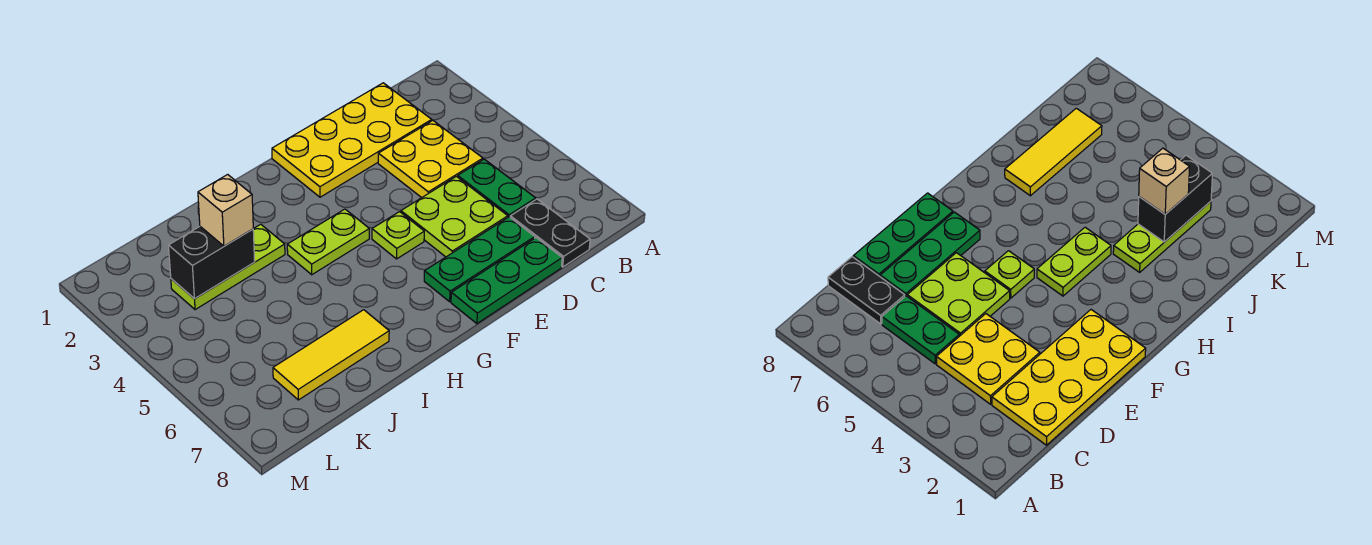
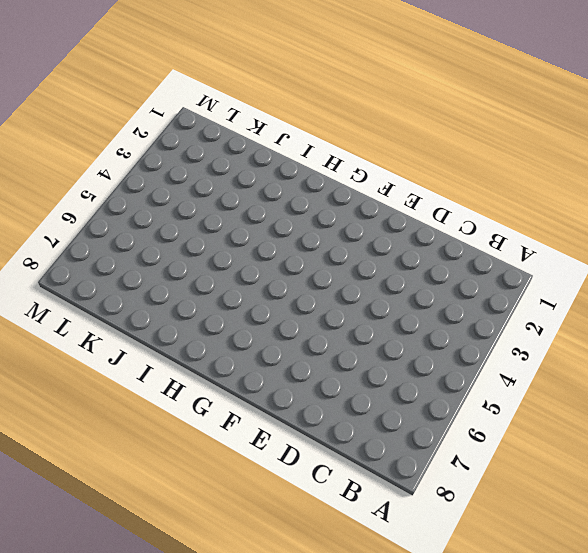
none -> yellow 2x4 plate [272,83,432,197]
none -> yellow 2x2 plate [378,121,483,198]
none -> green 1x2 plate [458,159,536,217]

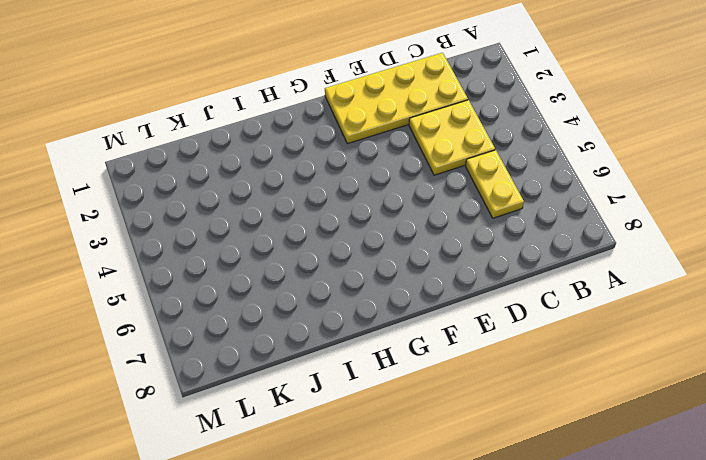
yellow 1x2 plate [466,150,524,218] -> green 1x2 plate [458,159,536,217]
none -> black 1x2 plate [510,199,590,267]
none -> lime 2x2 plate [401,176,508,257]
none -> green 1x3 plate [424,217,535,302]

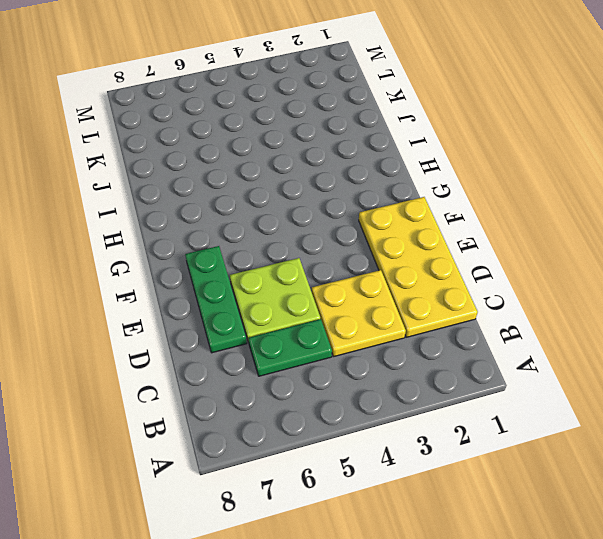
none -> black 1x2 plate [510,199,590,267]
none -> green 1x3 plate [451,238,562,324]
none -> lime 1x1 plate [372,212,424,259]

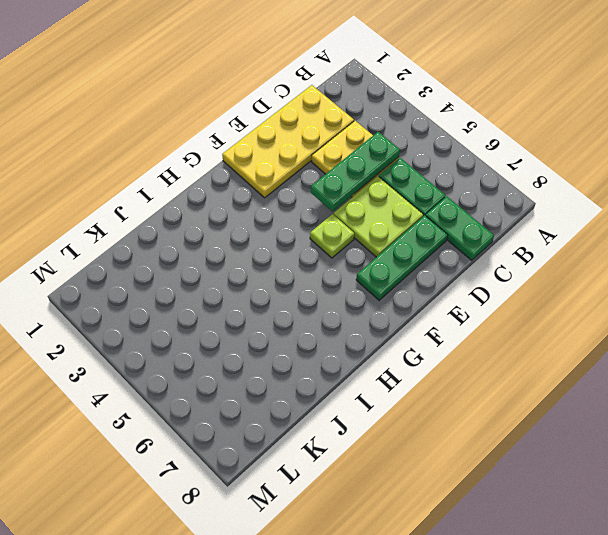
green 1x3 plate [311,132,400,211] -> green 1x3 plate moved to [451,238,562,324]
green 1x2 plate [426,196,494,260] -> black 1x2 plate [510,199,590,267]
none -> lime 1x2 plate [287,209,369,275]
none -> lime 1x3 plate [171,224,285,310]
none -> yellow 1x3 tile [273,310,389,400]

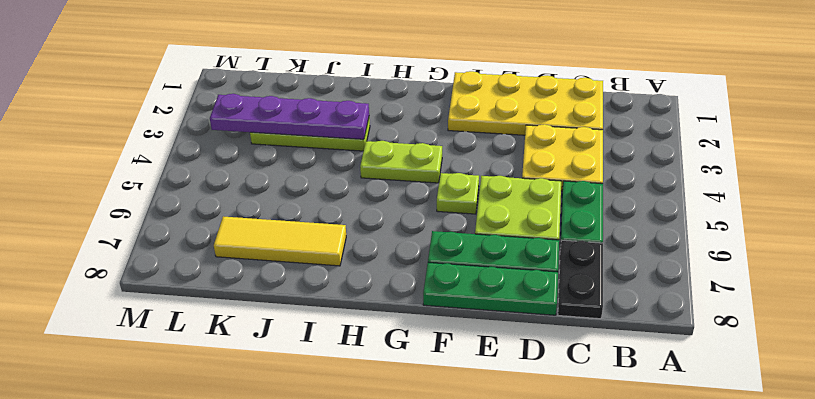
purple 1x4 plate [210,94,369,139] -> black 1x2 brick [169,227,255,299]
none -> tan 1x1 brick [198,175,253,246]

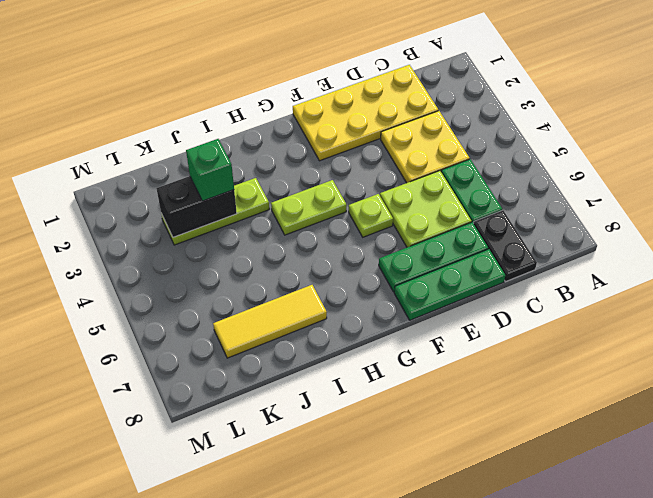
green 1x1 brick [186,139,234,201] -> tan 1x1 brick [198,175,253,246]

